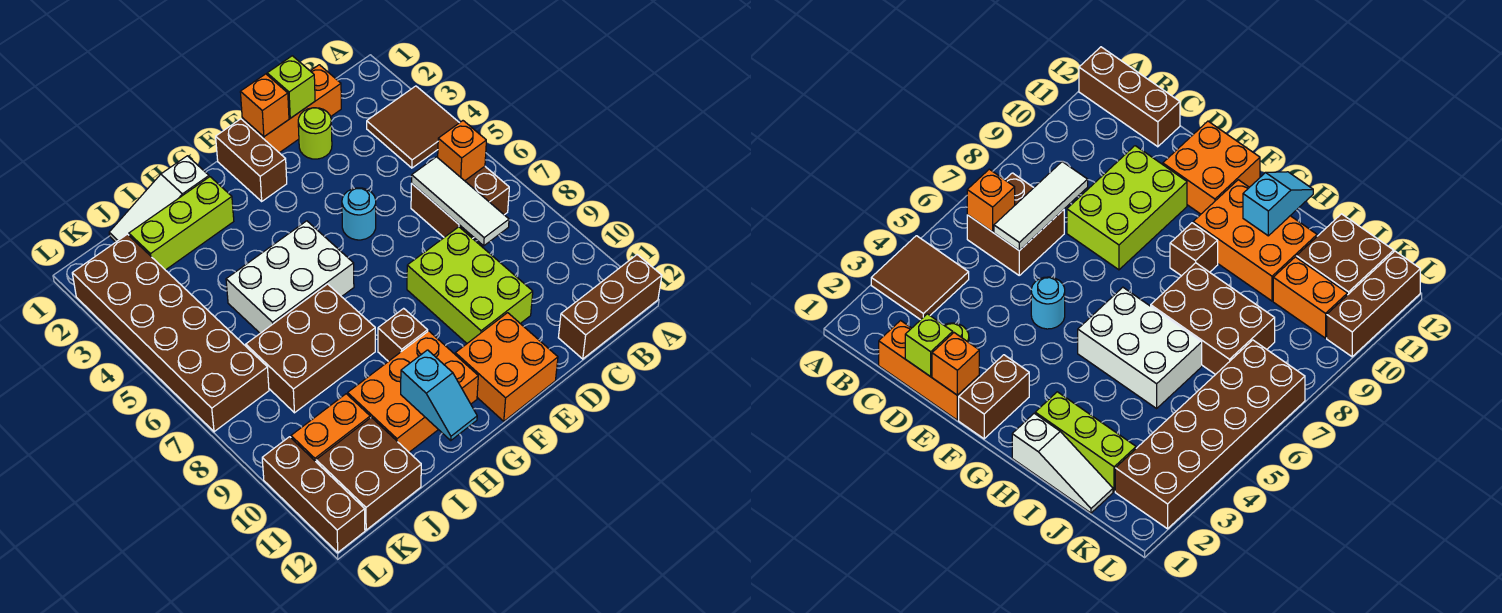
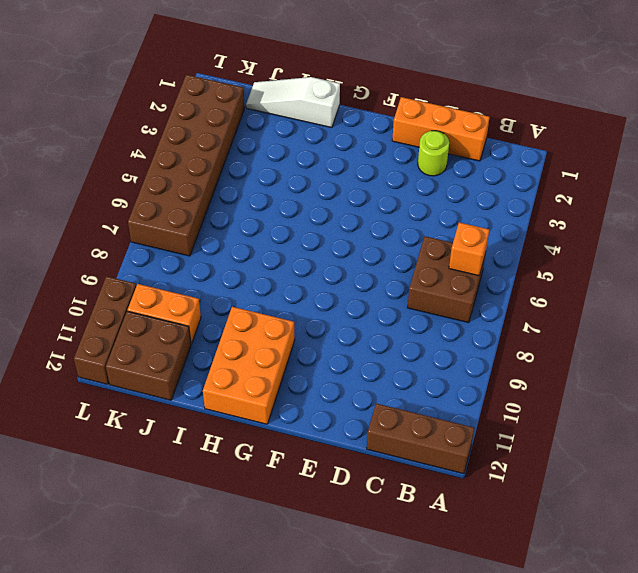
orange 2x3 brick [203,307,295,424] -> orange 2x3 brick turned to [348,331,478,452]
none -> brown 2x2 tile [367,86,459,168]
none -> lime 2x3 brick [407,227,533,343]
none -> cyan 1x1 round brick [342,188,376,240]

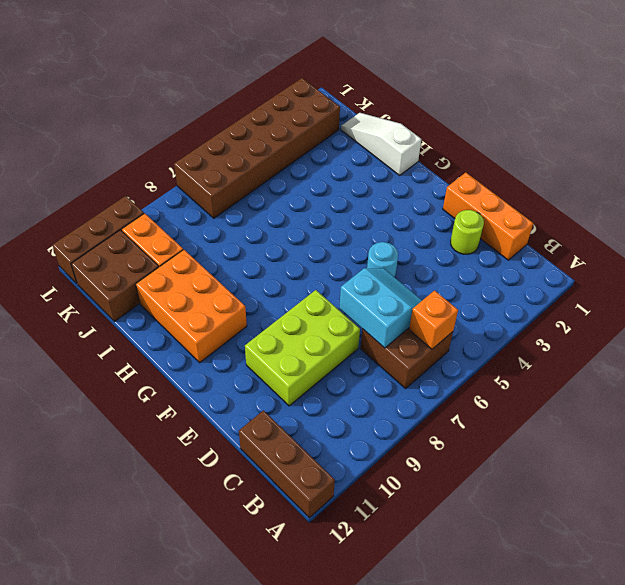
cyan 2x2 slope [339,268,422,348] -> white 1x3 tile [412,157,509,246]
none -> brown 2x2 tile [367,86,459,168]
none -> orange 2x2 brick [455,313,558,421]
none -> brown 1x2 brick [216,119,287,201]

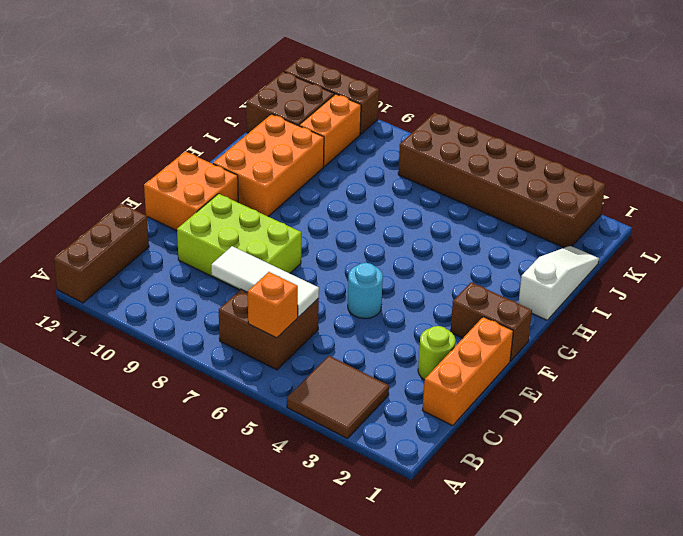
none -> white 2x3 brick [226,221,354,333]
none -> brown 1x1 brick [378,308,428,361]
none -> lime 1x3 brick [129,177,234,270]

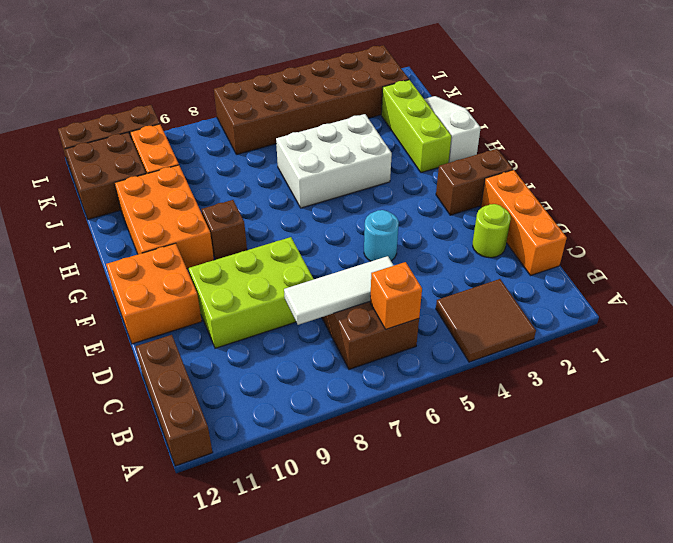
white 2x3 brick [276,114,392,208] -> white 2x3 brick turned to [226,221,354,333]
none -> brown 2x3 brick [246,284,375,413]
none -> lime 1x1 brick [267,56,315,118]
none -> orange 1x1 brick [240,74,289,137]

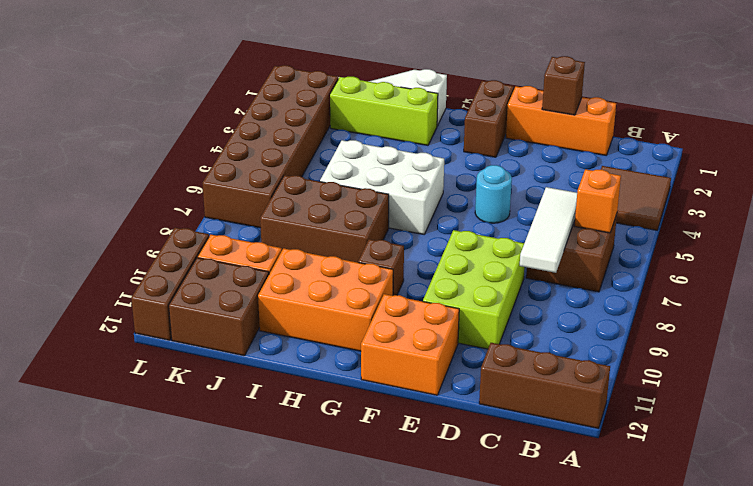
brown 1x1 brick [542,56,585,115] -> lime 1x1 brick [267,56,315,118]
none -> lime 1x1 round brick [298,108,332,159]
none -> orange 1x1 brick [240,74,289,137]
none -> cyan 1x2 slope [401,350,477,440]

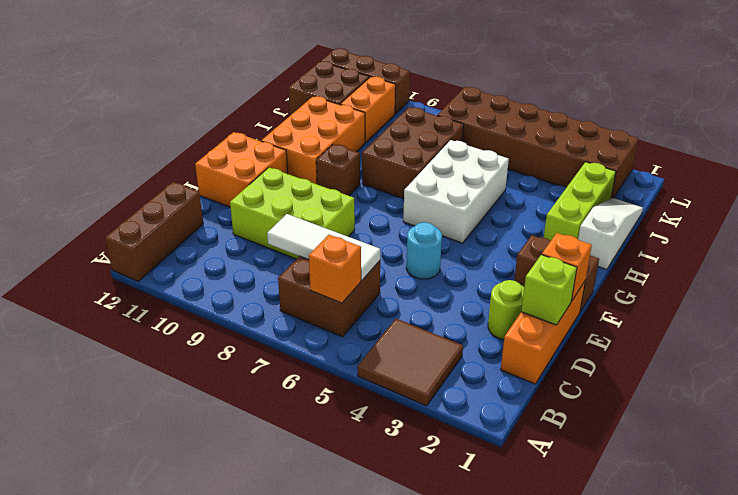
none -> cyan 1x2 slope [401,350,477,440]

